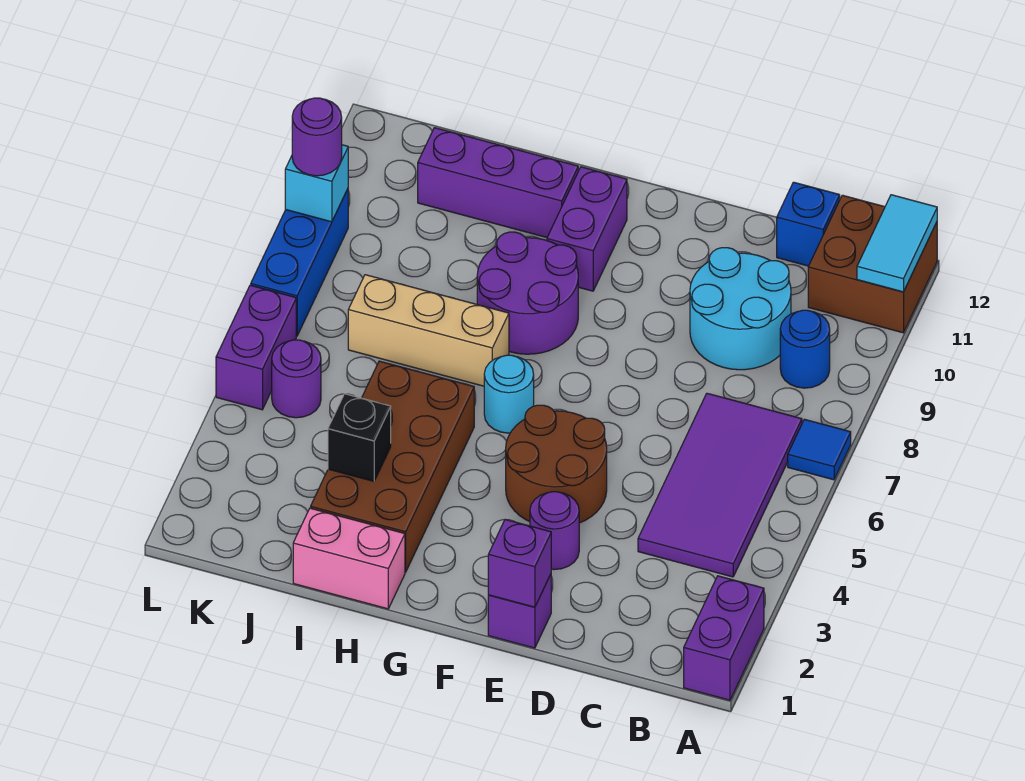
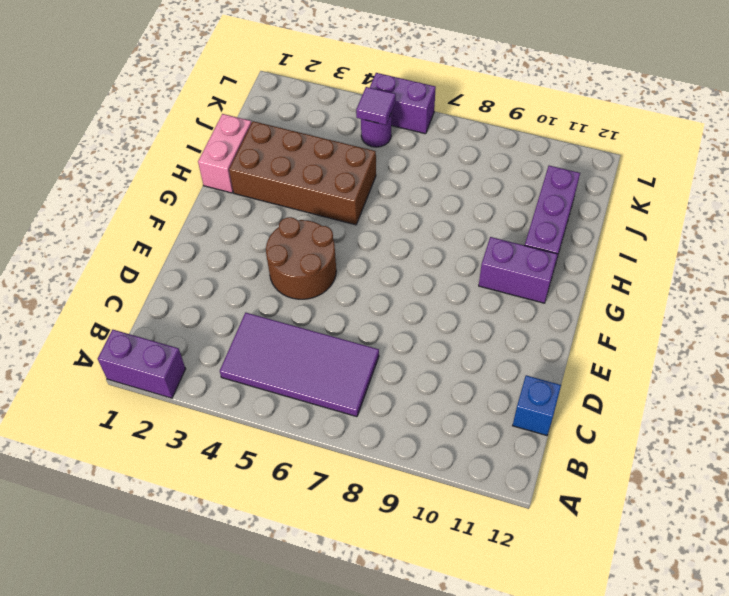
purple 1x1 tile [356,87,396,125] -> none
none -> blue 1x1 tile [788,419,851,480]
none -> brown 2x2 brick [808,195,937,333]
none -> blue 1x1 round brick [780,310,830,388]

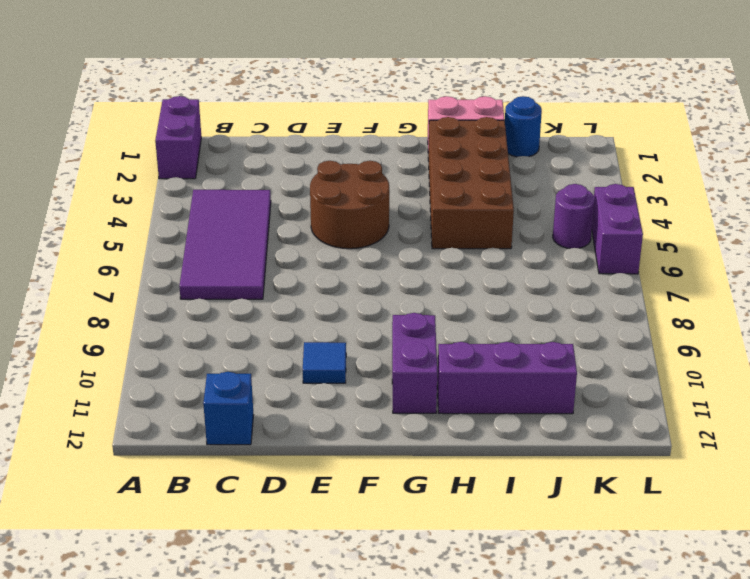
blue 1x1 tile [303,342,346,383] -> blue 1x1 tile moved to [788,419,851,480]
blue 1x1 round brick [505,96,542,157] -> blue 1x1 round brick moved to [780,310,830,388]
none -> brown 2x2 brick [808,195,937,333]
none -> cyan 2x2 round brick [690,248,791,370]
none -> purple 1x1 brick [488,574,551,648]

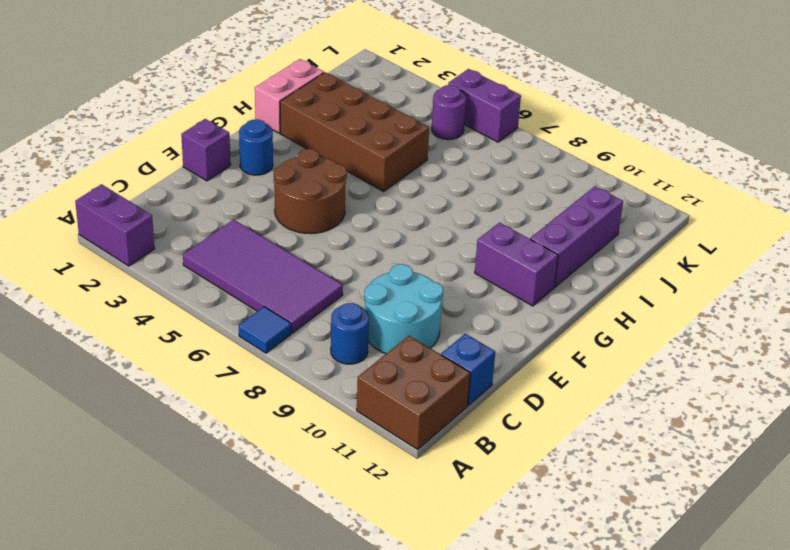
blue 1x1 round brick [239,119,273,175] -> none
none -> purple 1x1 round brick [530,492,579,570]
none -> cyan 1x1 round brick [484,355,534,433]
none -> purple 2x2 round brick [477,232,578,354]

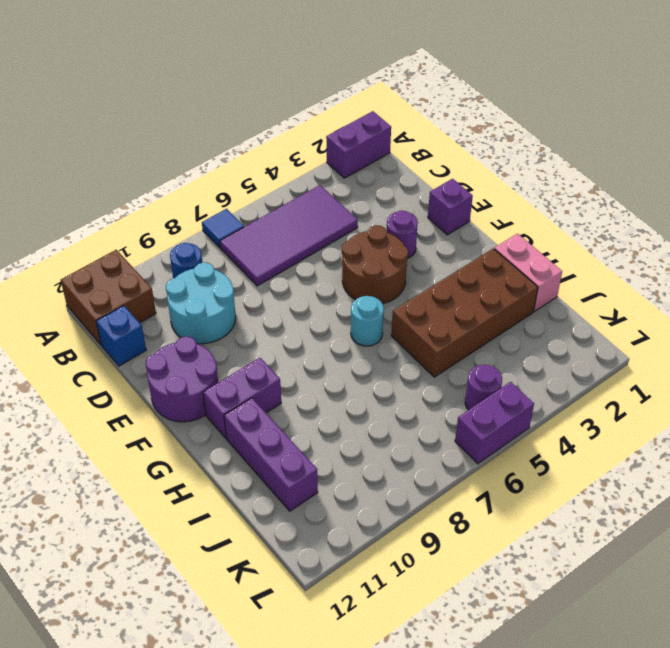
purple 2x2 round brick [145,337,218,422] -> purple 2x2 round brick moved to [477,232,578,354]
none -> tan 1x3 brick [348,275,509,386]
none -> blue 1x3 brick [251,189,348,336]
none -> cyan 1x2 tile [857,195,937,292]

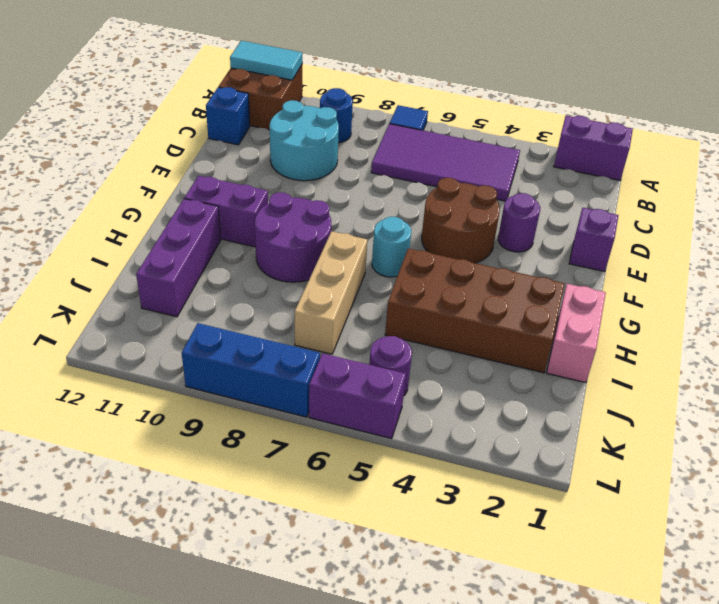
none -> purple 1x1 brick [488,520,551,607]
none -> black 1x1 brick [328,394,391,481]
none -> cyan 1x1 brick [285,145,348,222]

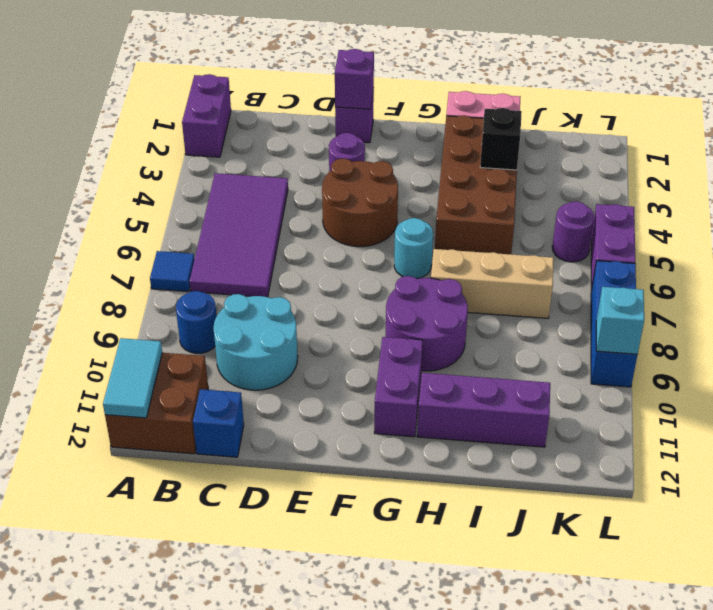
none -> purple 1x1 round brick [292,98,342,176]

